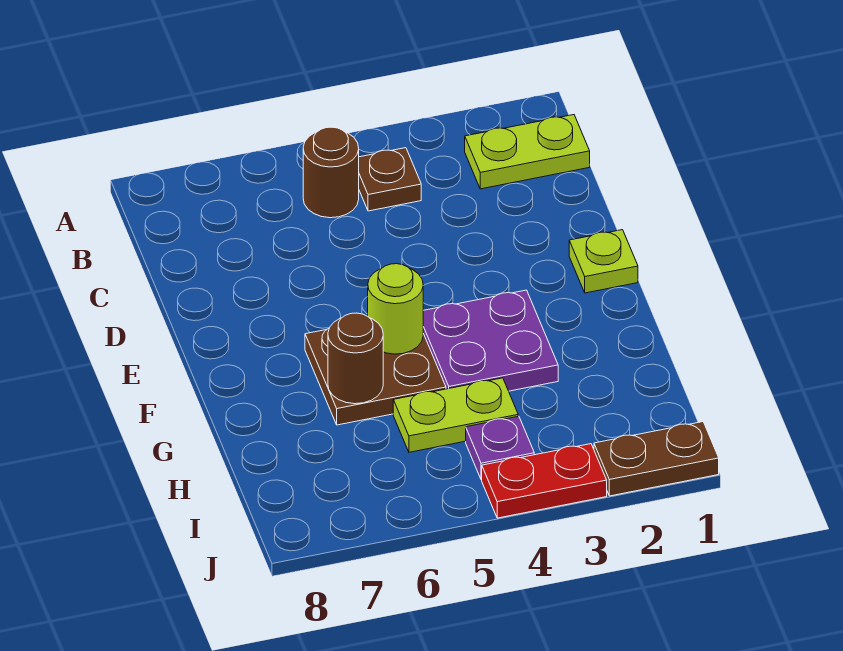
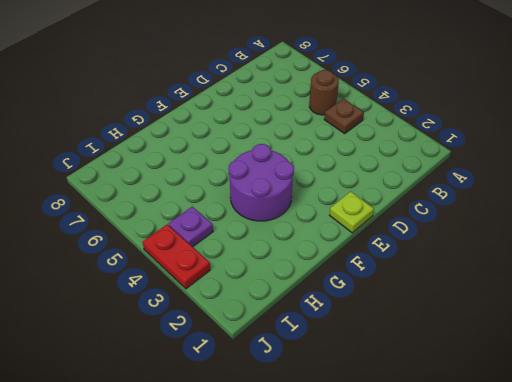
purple 2x2 round brick [228,144,294,221] -> purple 2x2 plate [423,290,558,391]
none -> lime 1x2 plate [465,115,590,189]
none -> brown 2x2 plate [305,329,446,425]
none -> lime 1x2 plate [393,378,518,452]

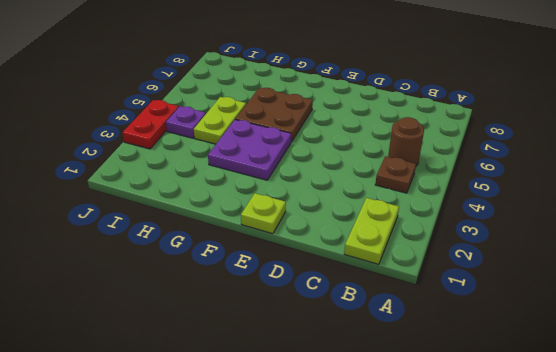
none -> brown 1x2 plate [594,422,719,496]
none -> lime 1x1 round brick [368,264,423,354]
none -> brown 1x1 round brick [328,313,383,404]

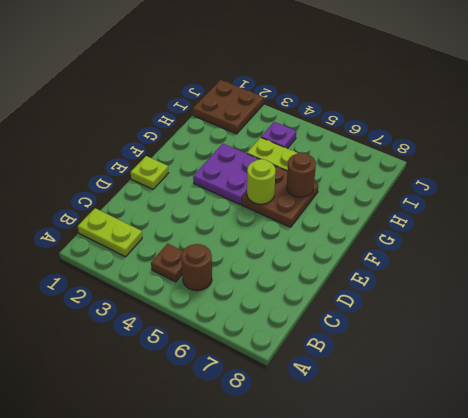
brown 2x2 plate [193,80,264,134] -> brown 1x2 plate [594,422,719,496]
none -> red 1x2 plate [482,444,607,518]

